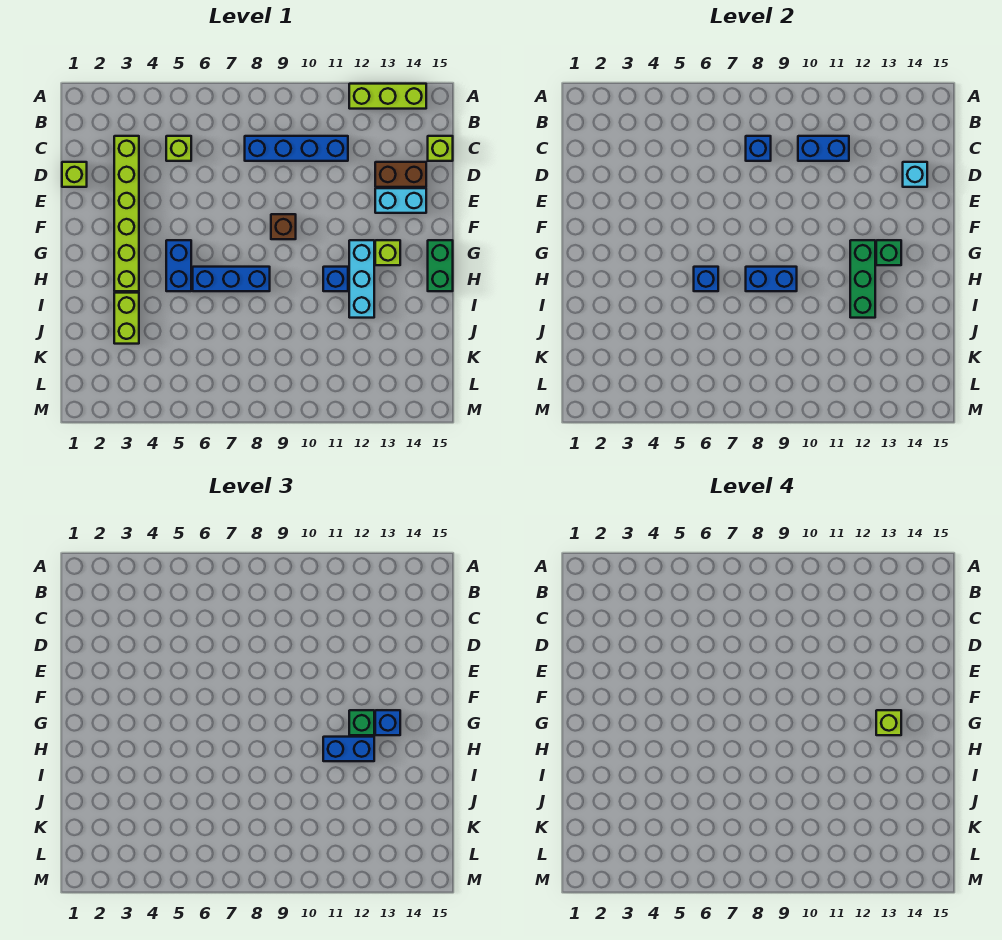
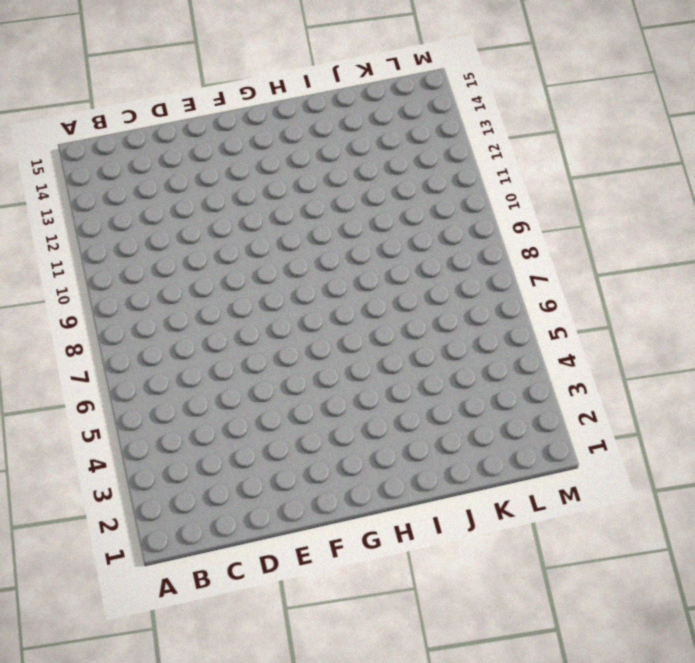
none -> lime 1x3 brick [349,84,426,109]
none -> lime 1x6 brick [114,136,139,291]
none -> lime 1x1 brick [166,136,191,161]

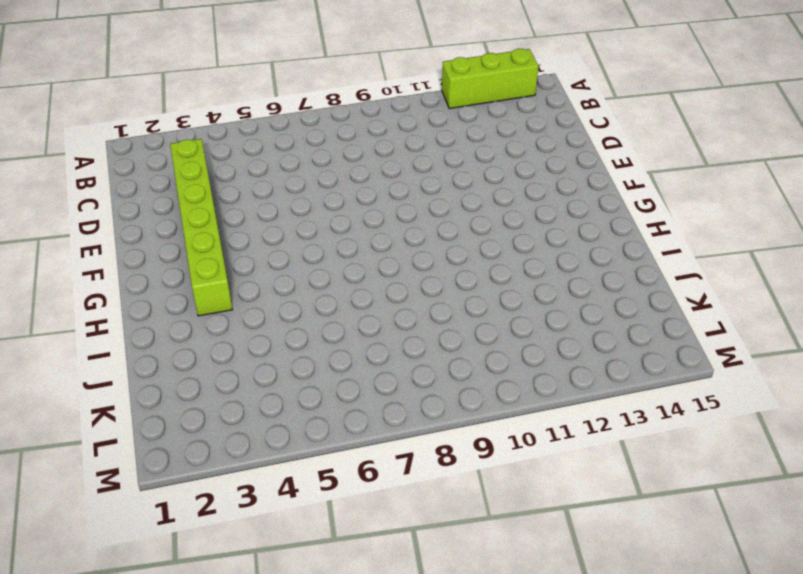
none -> lime 1x1 brick [166,136,191,161]
none -> blue 1x4 brick [245,136,348,161]
none -> lime 1x1 brick [428,136,453,161]

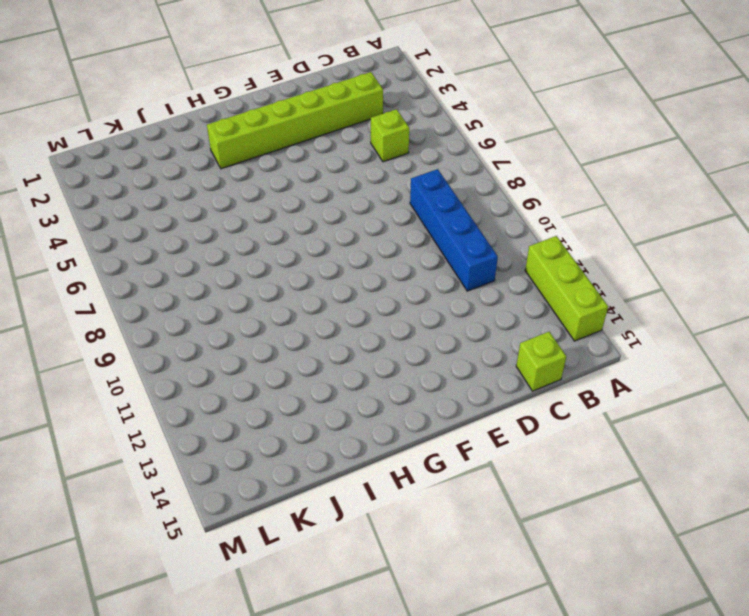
none -> lime 1x1 brick [62,162,87,187]
none -> brown 1x2 brick [375,162,426,187]
none -> cyan 1x2 brick [375,188,426,213]

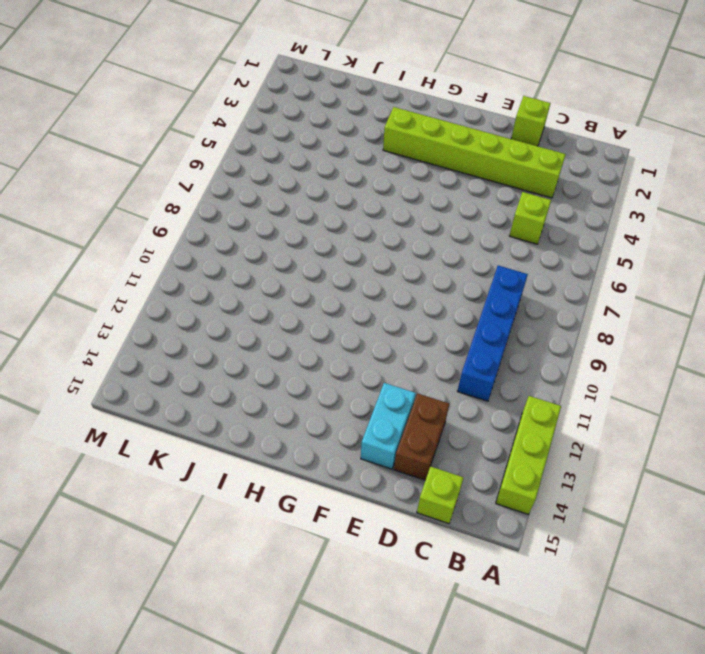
none -> brown 1x1 brick [271,214,296,239]
none -> blue 1x2 brick [166,240,191,291]
none -> cyan 1x3 brick [349,240,374,318]

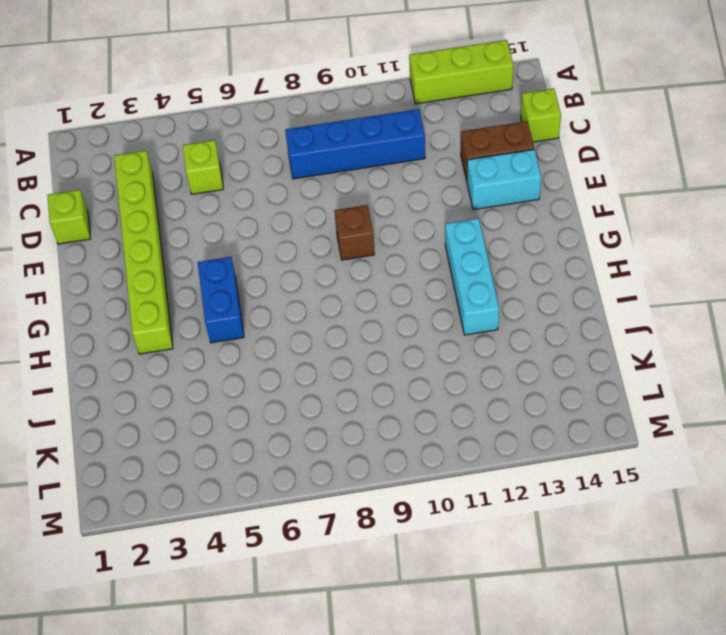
none -> lime 1x1 brick [375,240,400,265]
none -> green 1x2 brick [428,240,453,291]
none -> blue 1x3 brick [193,267,270,291]

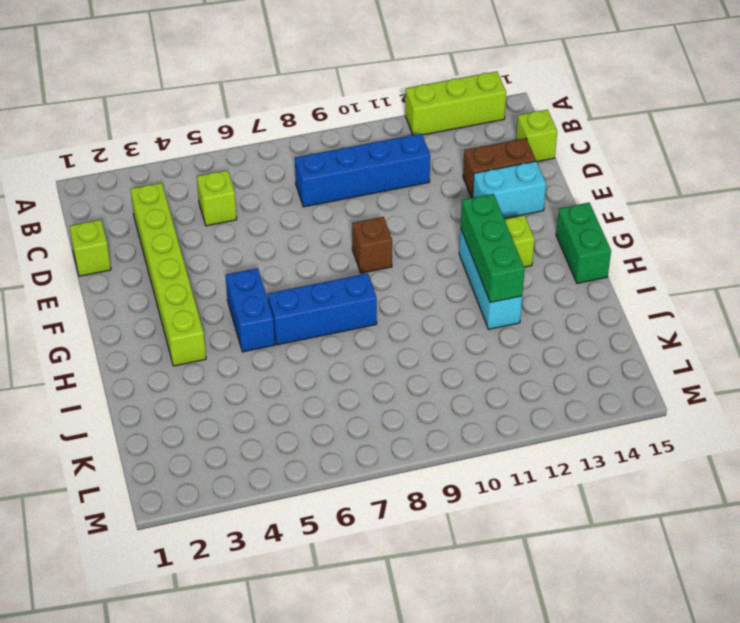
none -> blue 1x1 brick [323,267,348,291]
none -> lime 1x2 brick [114,293,139,344]
none -> blue 1x1 brick [746,136,771,161]

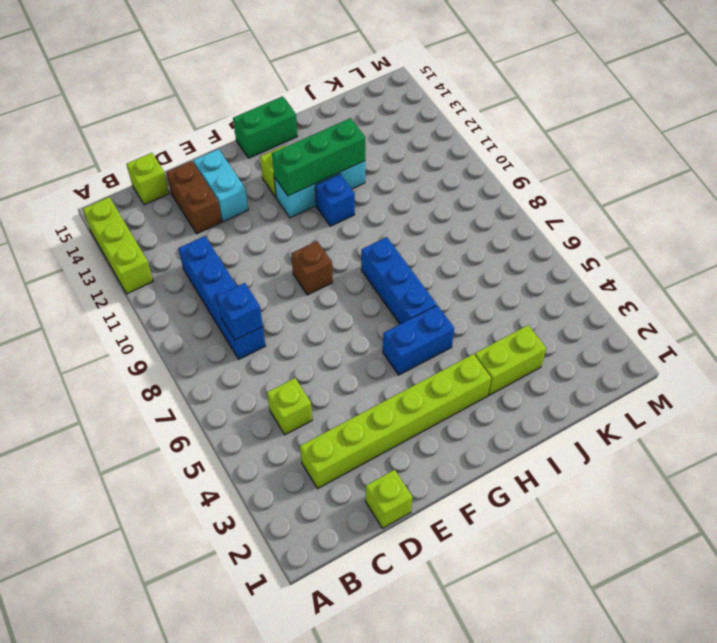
none -> blue 1x2 brick [798,136,849,161]
none -> cyan 1x1 brick [903,162,927,187]
none -> green 1x1 brick [876,240,901,265]

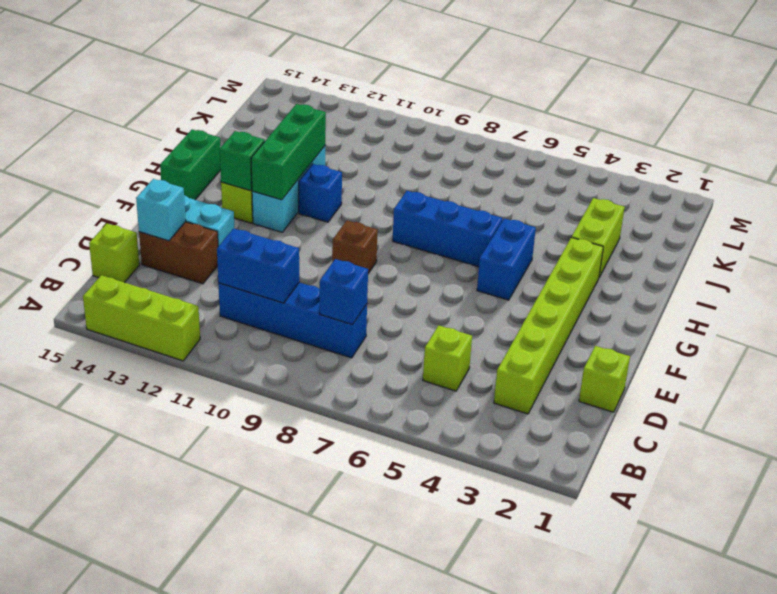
none -> blue 1x1 brick [694,267,718,291]
none -> blue 1x2 brick [746,267,797,291]
none -> green 1x1 brick [349,710,374,735]

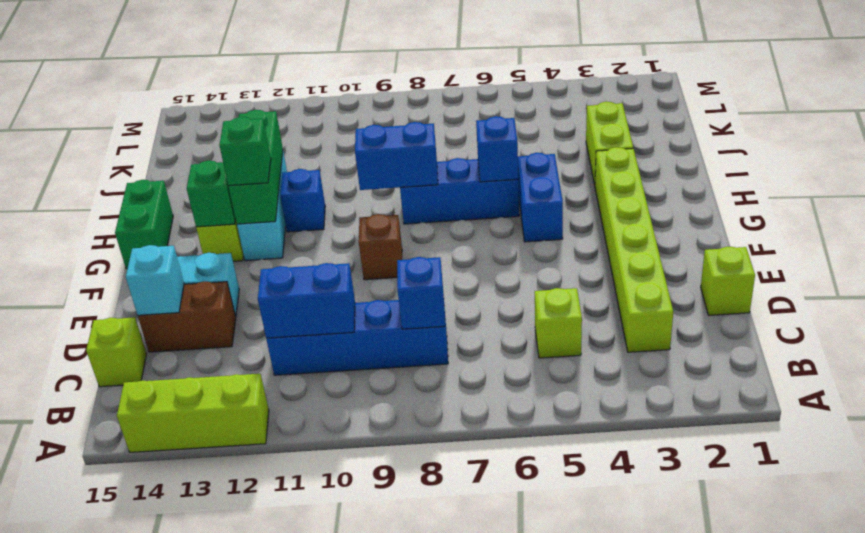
none -> blue 1x1 brick [375,710,400,735]
none -> blue 1x2 brick [323,737,374,761]
none -> lime 1x1 brick [876,710,901,735]

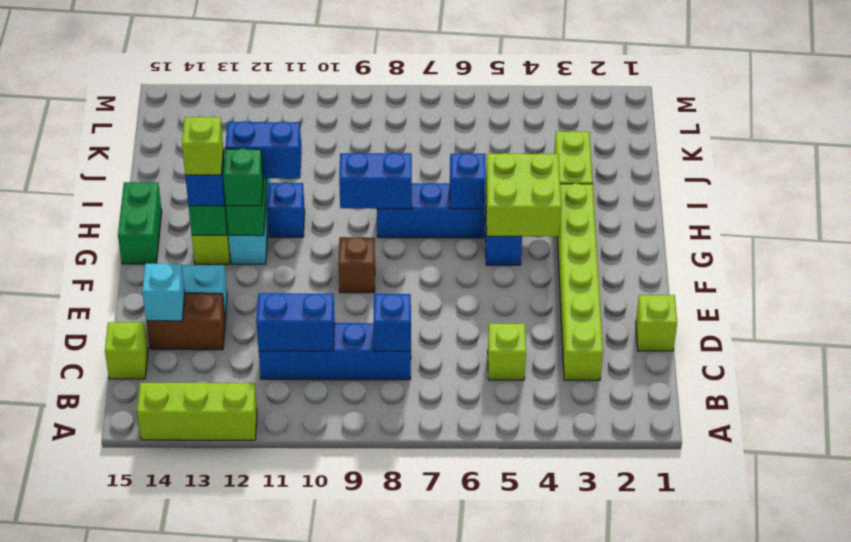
lime 2x2 brick [486,153,561,237] -> none

